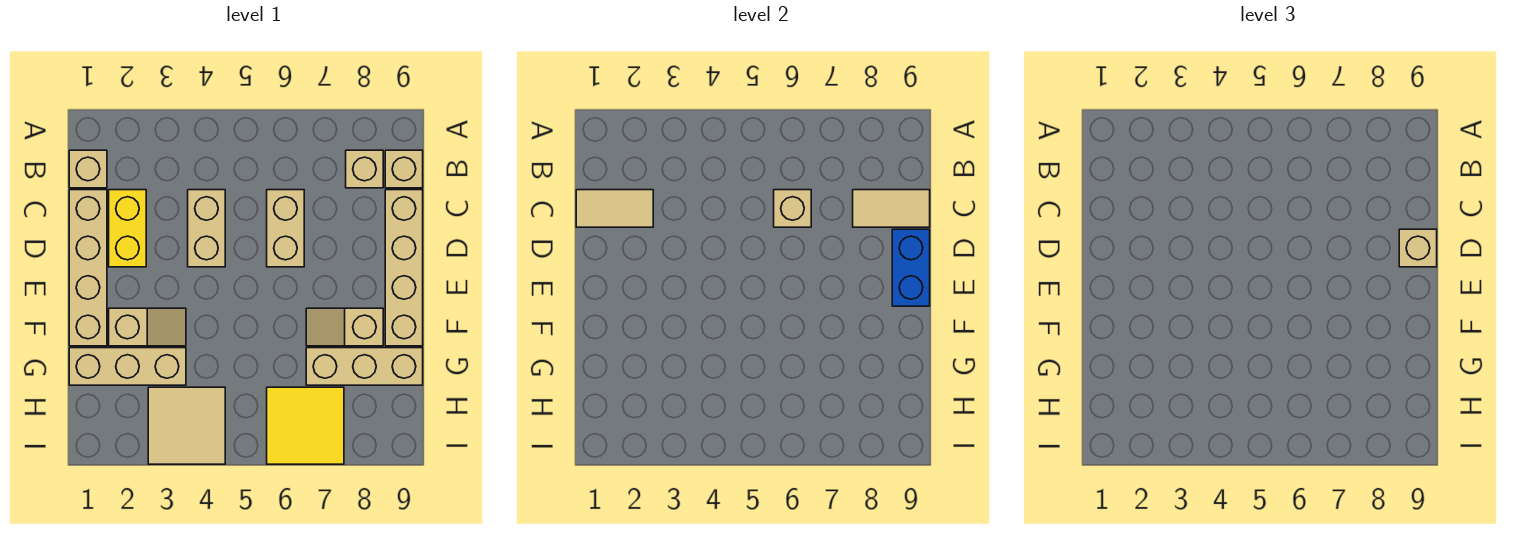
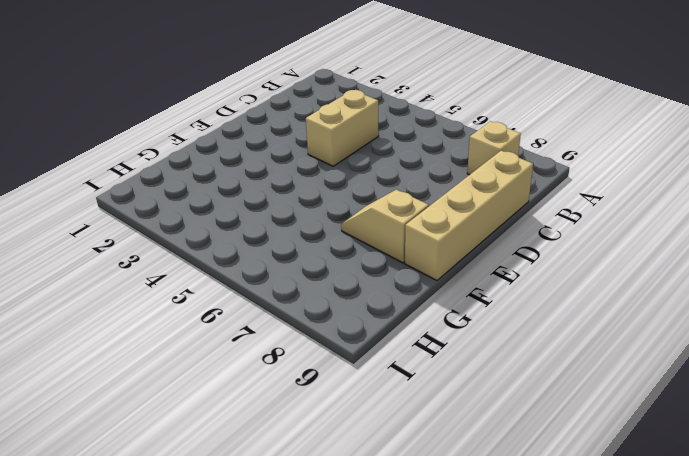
none -> tan 1x1 brick [69,150,107,188]
none -> tan 1x1 brick [385,150,423,188]
none -> tan 1x4 brick [69,190,107,346]

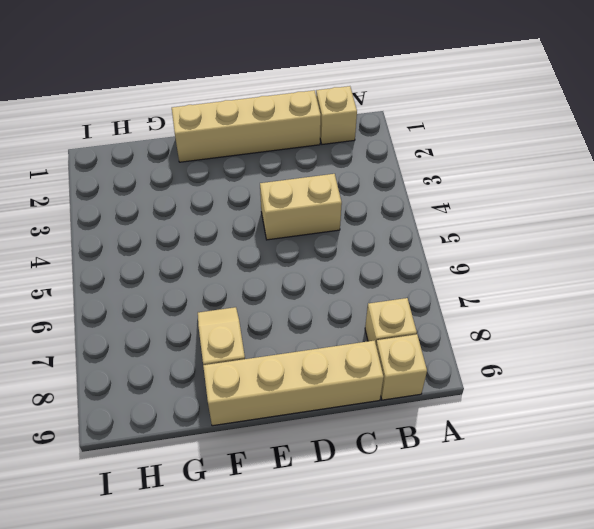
none -> yellow 1x2 brick [109,190,146,267]
none -> tan 1x2 brick [267,190,304,267]
none -> tan 1x2 slope [109,308,186,346]

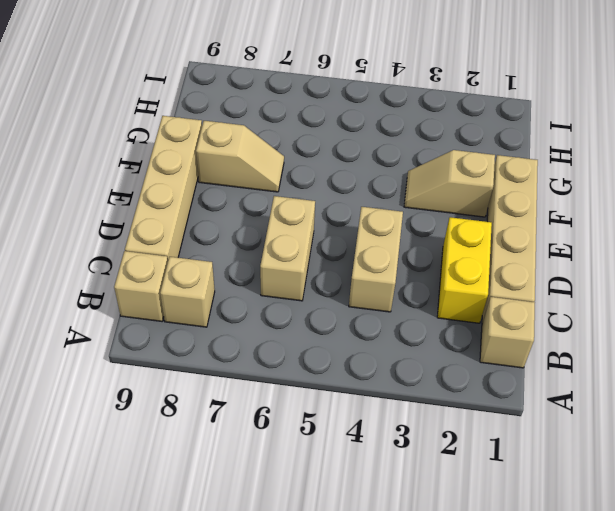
none -> tan 1x3 brick [69,348,186,385]
none -> tan 1x3 brick [306,348,423,385]
none -> tan 2x2 tile [148,387,225,464]

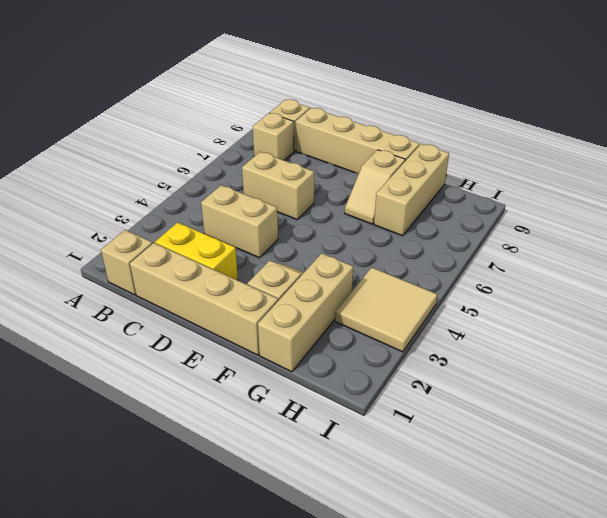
none -> yellow 2x2 tile [267,387,344,464]
none -> tan 1x2 tile [576,190,653,227]
none -> tan 1x1 brick [774,190,811,227]

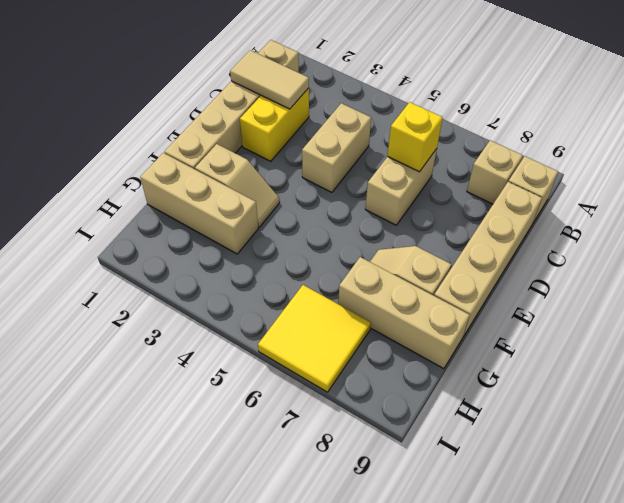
yellow 1x1 brick [387,102,443,172] -> tan 1x1 brick [774,190,811,227]
none -> tan 2x2 tile [148,387,225,464]
none -> tan 1x2 tile [853,190,930,227]
none -> blue 1x2 brick [892,229,930,306]

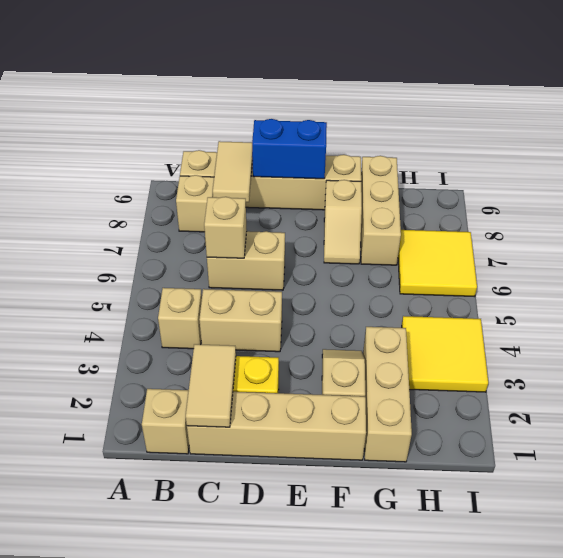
tan 1x1 brick [158,288,202,349] -> tan 1x1 brick moved to [1399,229,1437,267]
yellow 2x2 tile [402,316,488,392] -> tan 2x2 tile [148,387,225,464]

